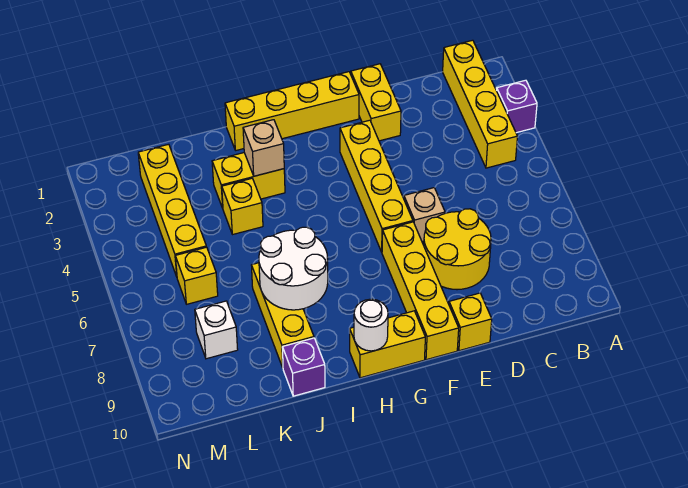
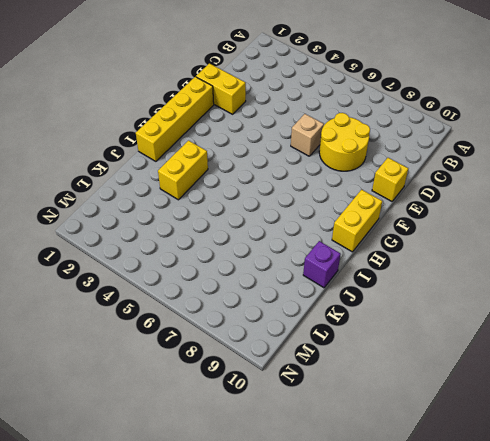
none -> purple 1x1 brick [496,80,537,133]
none -> yellow 1x4 brick [443,40,518,168]
none -> yellow 1x4 brick [340,120,413,252]

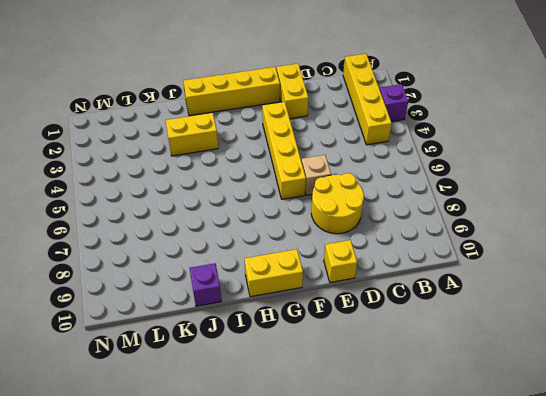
none -> yellow 1x4 brick [382,222,459,360]
none -> yellow 1x1 brick [222,178,263,235]
none -> yellow 1x3 brick [251,263,314,368]

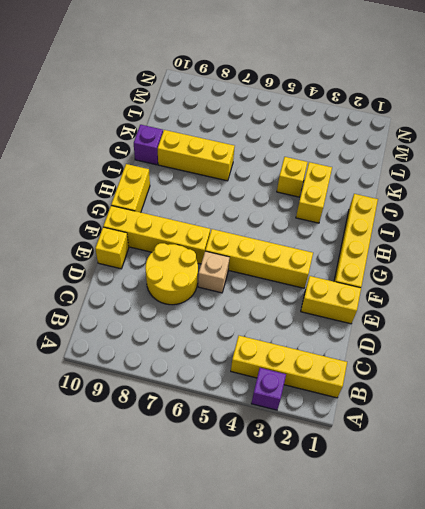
none -> yellow 1x4 brick [138,144,206,276]
none -> yellow 1x1 brick [175,247,218,304]
none -> white 1x1 brick [195,301,238,359]

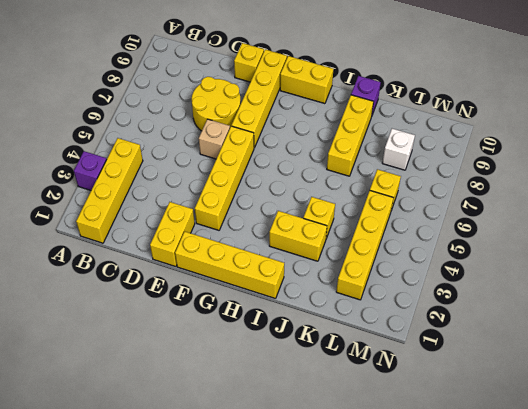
none -> white 1x1 round brick [354,299,388,351]
none -> tan 1x1 brick [243,120,284,176]
none -> white 2x2 round brick [259,227,328,310]

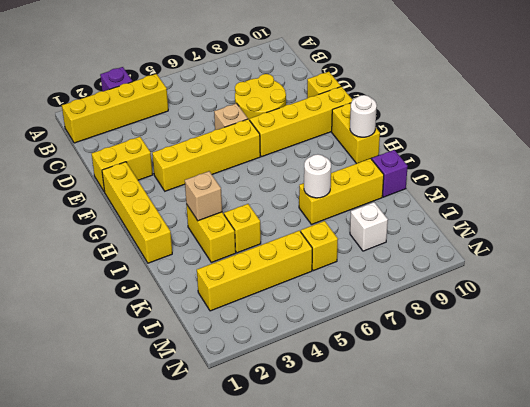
white 1x1 round brick [304,154,331,198] -> white 2x2 round brick [259,227,328,310]

